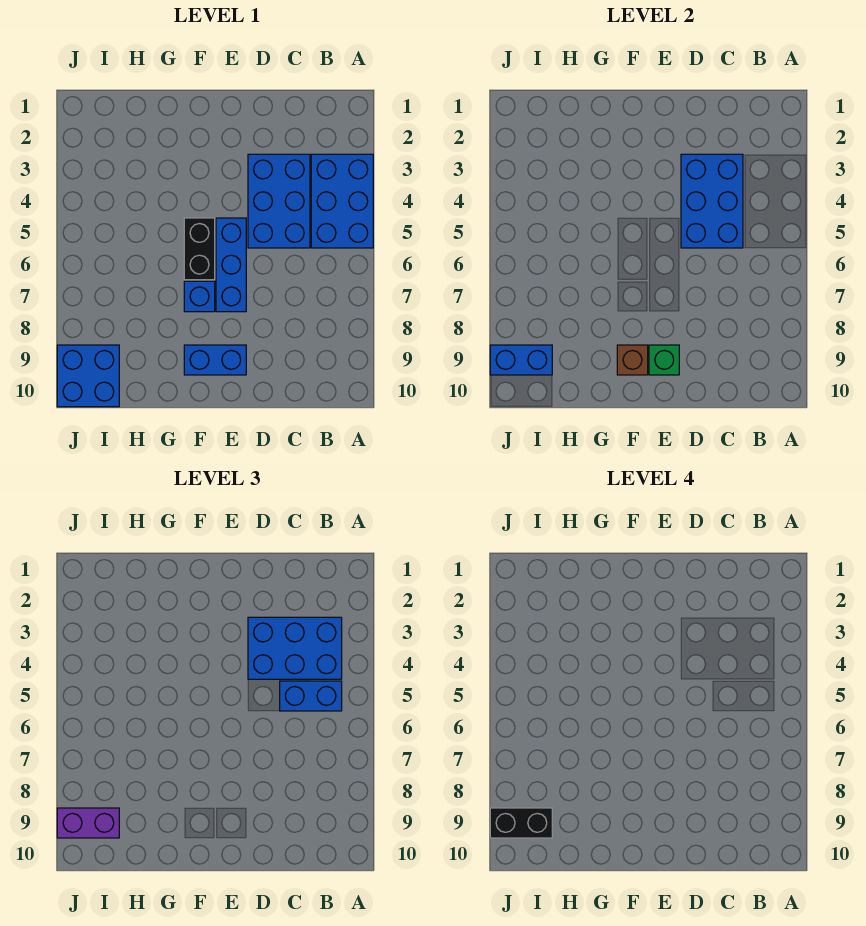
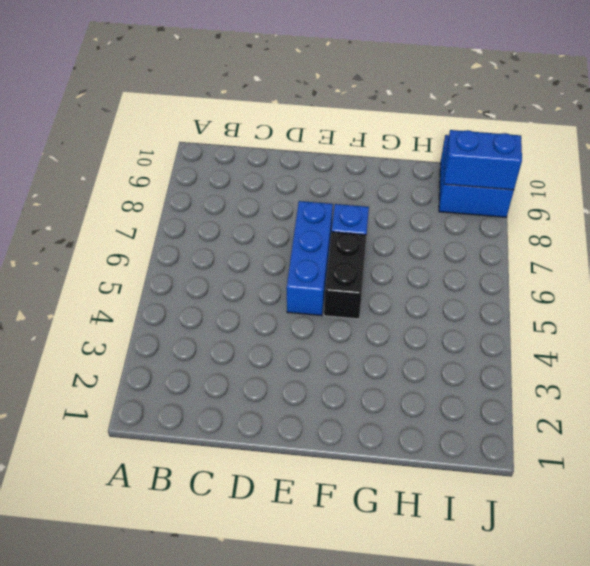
none -> blue 2x3 brick [311,154,373,248]
none -> blue 2x3 brick [248,154,310,248]
none -> blue 1x2 brick [184,345,246,375]

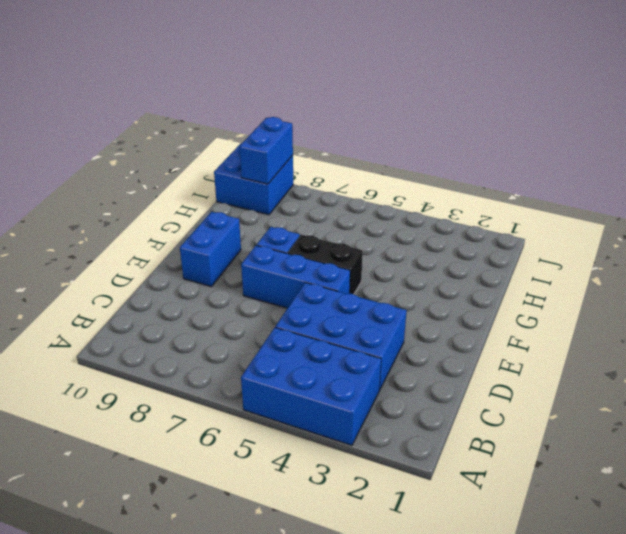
none -> blue 2x3 brick [681,154,743,248]
none -> green 1x1 brick [649,345,679,375]
none -> brown 1x1 brick [617,345,648,375]

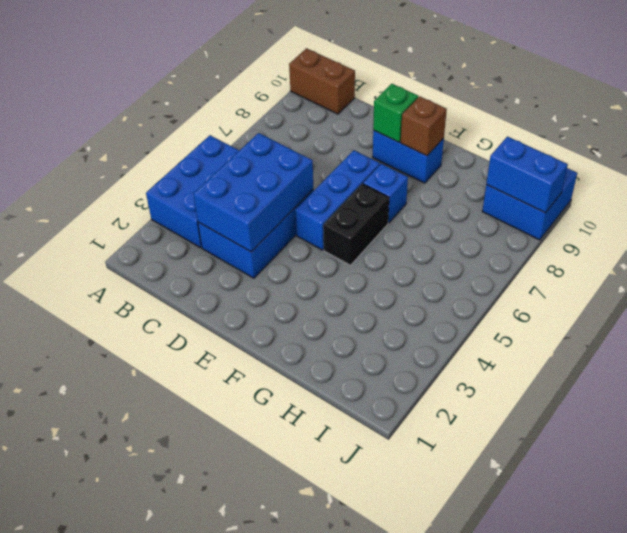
brown 1x2 brick [289,48,355,114] -> none
none -> blue 2x3 brick [248,617,342,679]
none -> blue 1x2 brick [280,681,342,711]
none -> purple 1x2 brick [57,808,119,838]

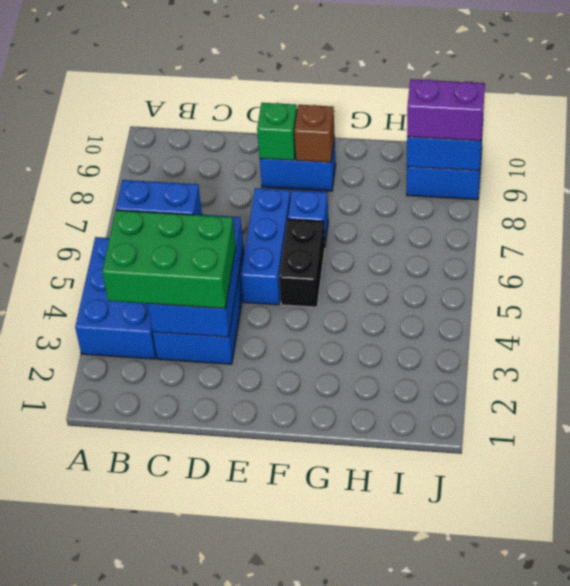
green 2x3 brick [102,210,236,309] -> blue 2x3 brick [248,617,342,679]
none -> black 1x2 brick [490,808,552,838]

